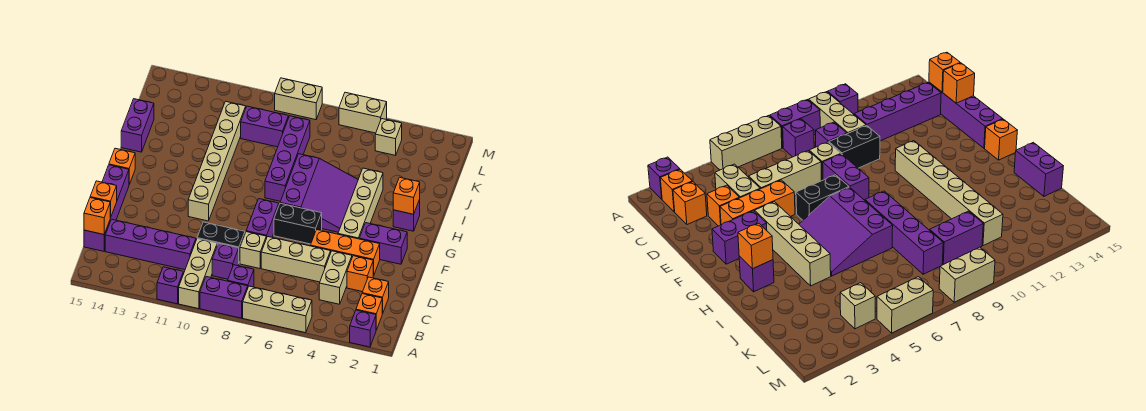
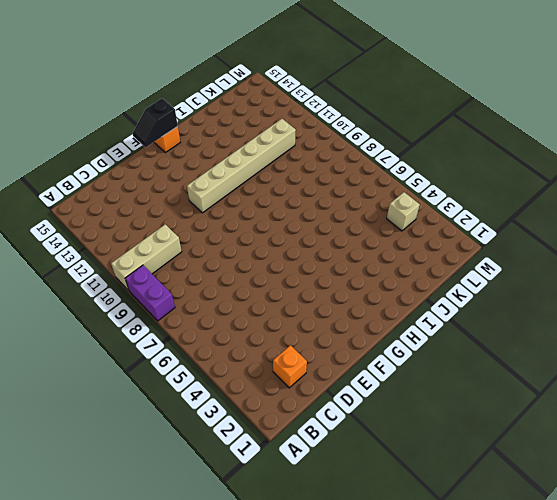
black 1x2 slope [133,98,178,147] -> none
none -> purple 1x1 brick [350,310,376,347]
none -> tan 1x3 brick [243,286,312,333]
none -> purple 1x1 brick [157,267,183,304]
none -> orange 1x1 brick [356,294,382,330]

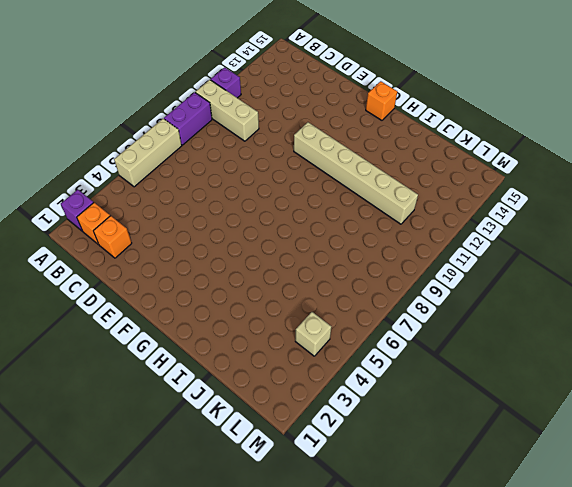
none -> purple 1x1 brick [228,265,254,287]
none -> tan 1x2 brick [319,251,352,304]
none -> purple 1x1 brick [212,243,239,279]
none -> purple 1x4 brick [105,219,196,270]

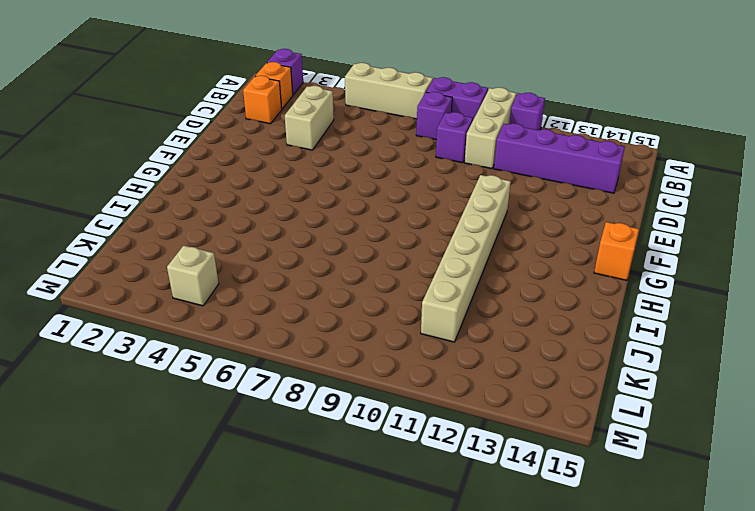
none -> purple 1x4 brick [84,165,129,251]
none -> orange 1x1 brick [347,256,373,292]
none -> tan 1x3 brick [261,237,331,282]
none -> tan 1x1 brick [240,232,266,269]

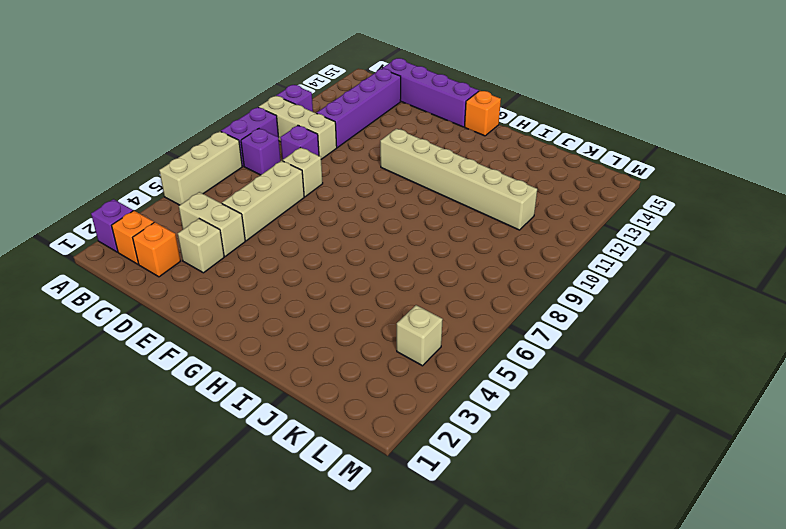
tan 1x1 brick [178,219,224,273] -> orange 1x1 brick [347,256,373,292]
none -> black 1x2 brick [197,222,245,263]
none -> orange 1x3 brick [310,230,380,276]
none -> purple 1x2 brick [246,199,279,238]
none -> purple 1x2 brick [360,223,407,264]

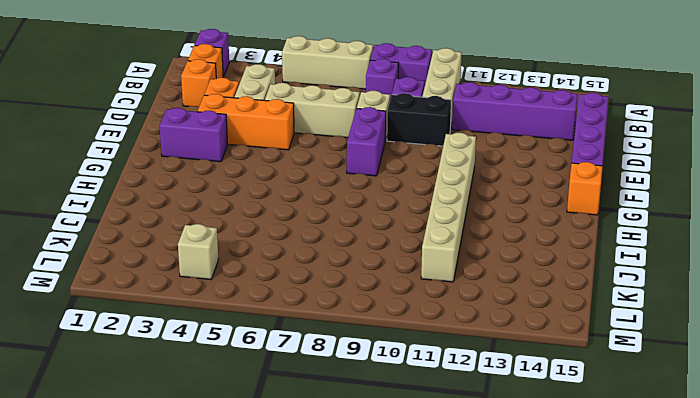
none -> purple 1x1 brick [157,267,183,304]
none -> tan 1x4 brick [338,168,383,239]
none -> black 1x2 brick [274,203,322,244]
none -> purple 3x3 slope [280,154,358,232]

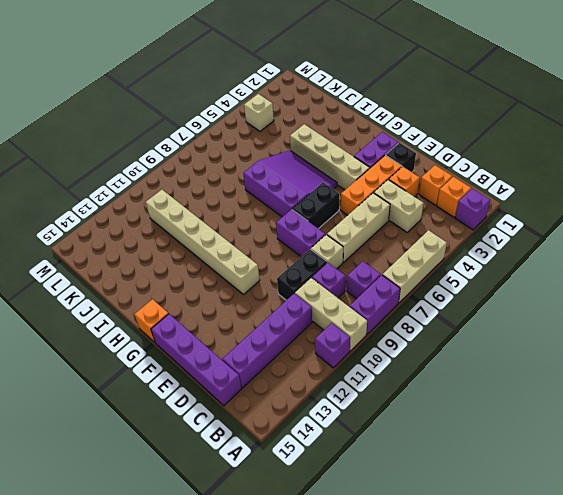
black 1x1 brick [386,143,416,172] -> none
none -> purple 1x1 brick [393,200,420,231]
none -> purple 1x4 brick [265,116,310,201]
none -> purple 1x2 brick [121,99,154,152]
none -> purple 1x2 brick [241,106,288,147]

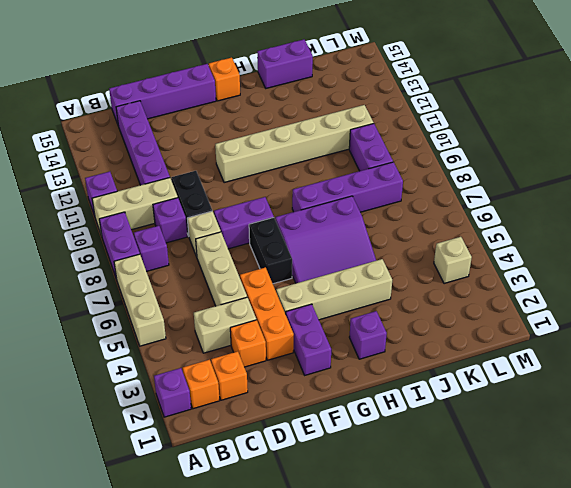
none -> tan 1x2 brick [339,92,387,133]
none -> tan 1x2 brick [275,78,322,120]
none -> orange 1x1 brick [84,198,110,235]
none -> orange 1x1 brick [90,181,117,218]

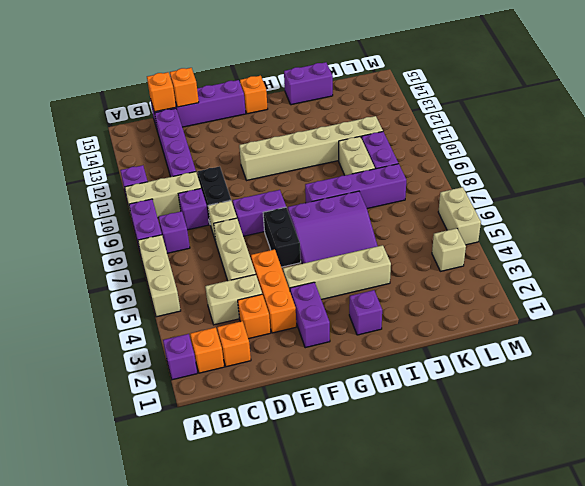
tan 1x2 brick [339,137,375,175] -> tan 1x2 brick moved to [275,78,322,120]
none -> orange 1x1 brick [393,177,420,214]

